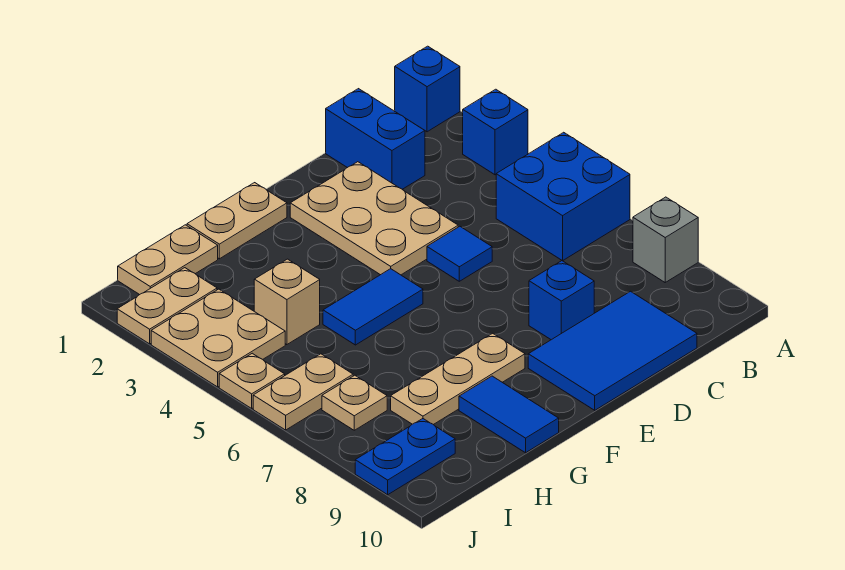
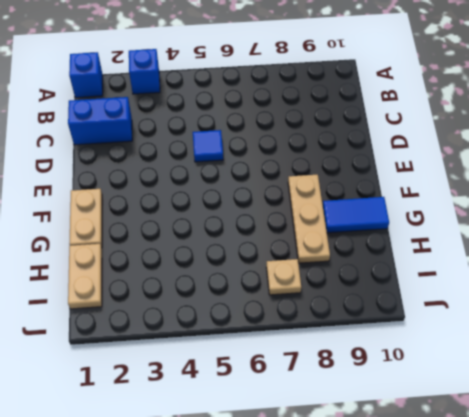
none -> blue 2x2 brick [496,132,630,261]
none -> grey 1x1 brick [633,197,698,282]
none -> blue 2x3 tile [528,291,697,410]

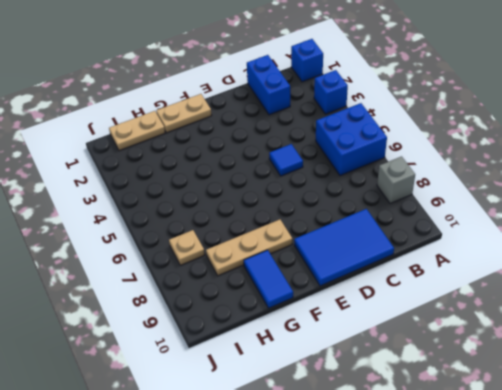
none -> tan 2x3 plate [290,162,458,275]
none -> blue 1x1 brick [529,261,594,340]
none -> blue 1x2 tile [323,269,423,345]

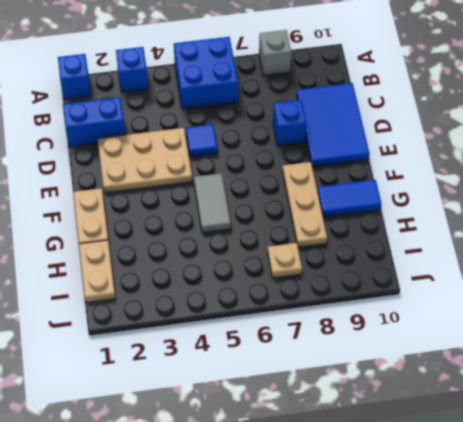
grey 1x2 tile [194,173,231,233] -> blue 1x2 tile [323,269,423,345]
none -> tan 1x1 brick [254,259,320,345]
none -> tan 1x2 plate [117,268,217,344]
none -> tan 2x2 plate [151,289,285,387]

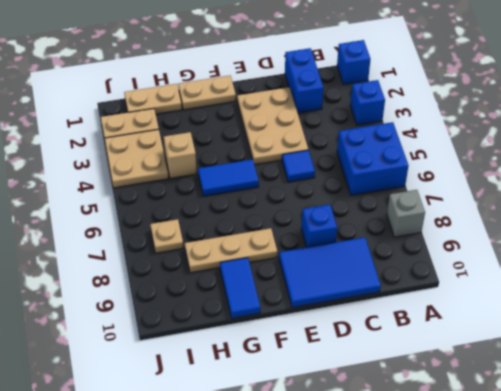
none -> tan 1x2 plate [253,354,353,430]
none -> blue 1x2 plate [355,419,455,495]
none -> tan 1x1 plate [219,353,285,408]

